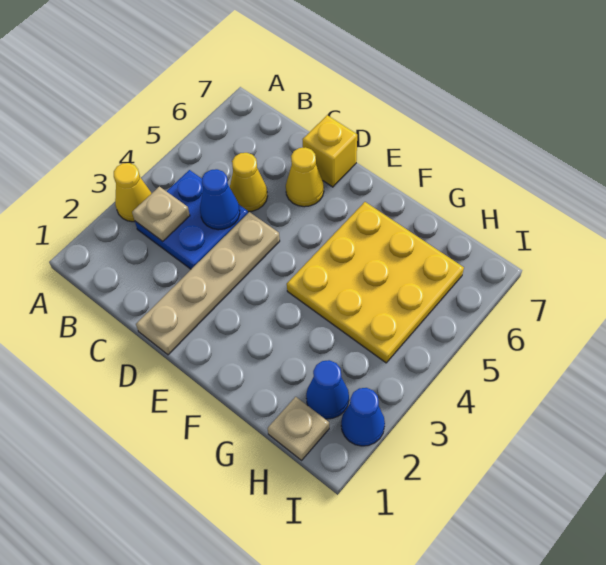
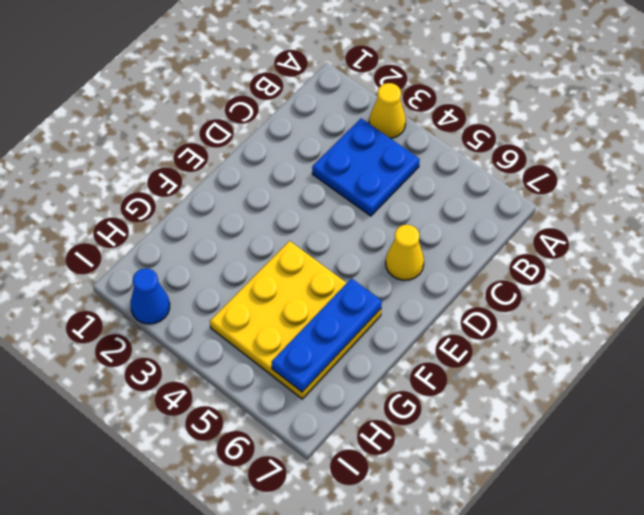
blue 1x3 plate [271,279,382,392] -> none
none -> yellow 1x1 cone [230,153,268,212]
none -> tan 1x4 plate [136,212,280,355]
none -> yellow 1x1 brick [303,115,357,187]

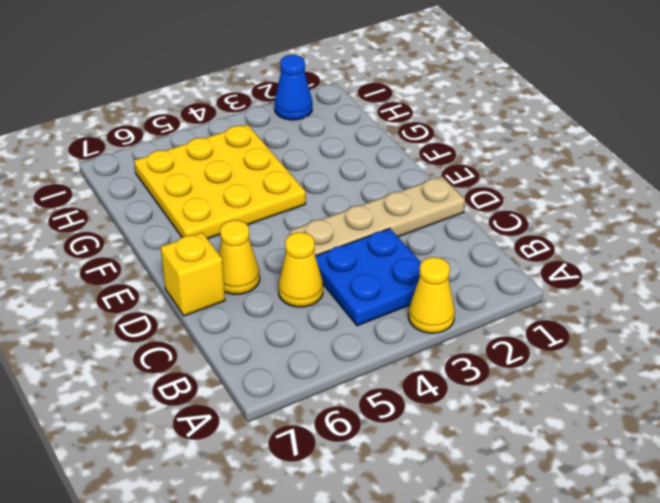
none -> tan 1x1 plate [268,397,329,460]
none -> blue 1x1 cone [306,360,349,419]
none -> tan 1x1 plate [132,187,190,241]

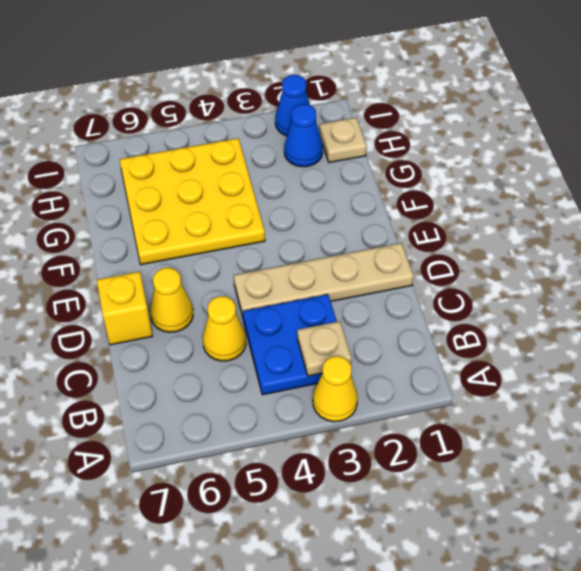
none -> blue 1x1 cone [200,169,240,230]

